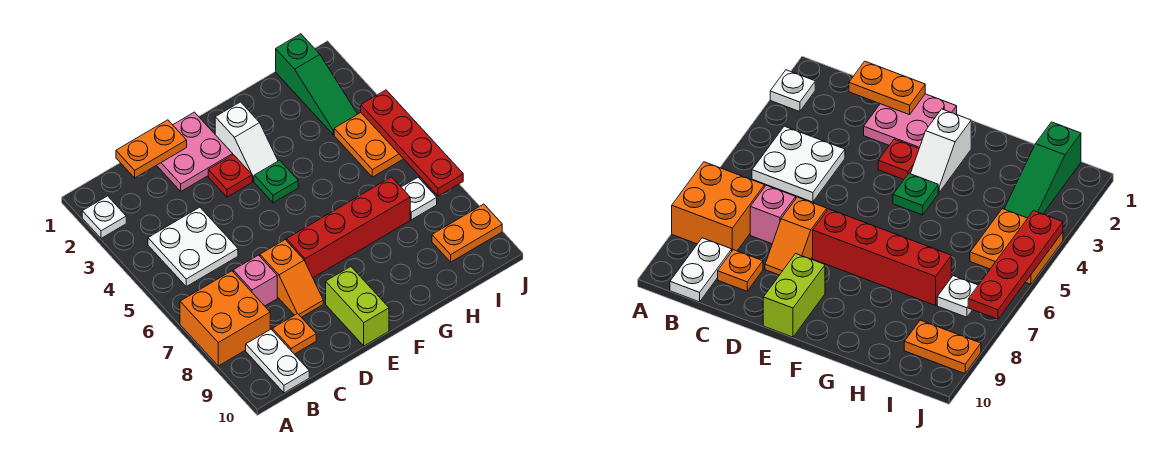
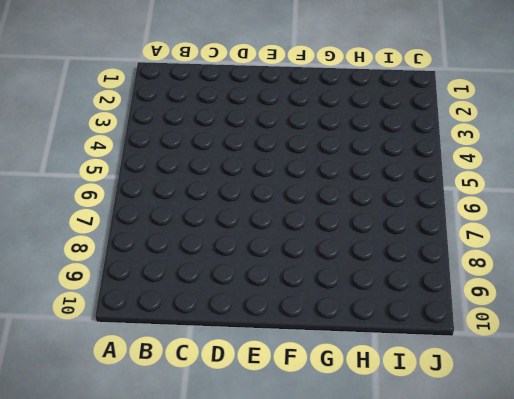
none -> white 1x1 plate [82,196,126,238]
none -> orange 2x2 brick [180,271,270,366]
none -> white 2x2 plate [148,207,238,286]

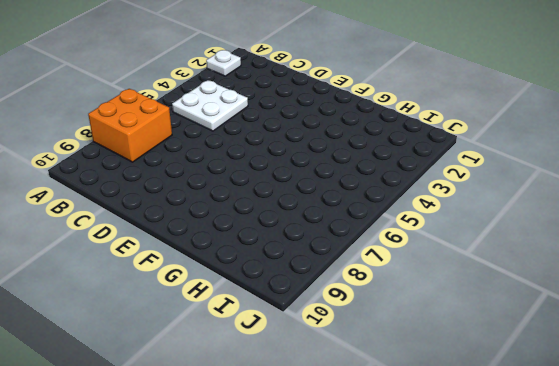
none -> white 1x2 plate [246,329,309,393]
none -> pink 1x1 brick [233,255,277,306]
none -> orange 1x1 plate [272,314,316,354]

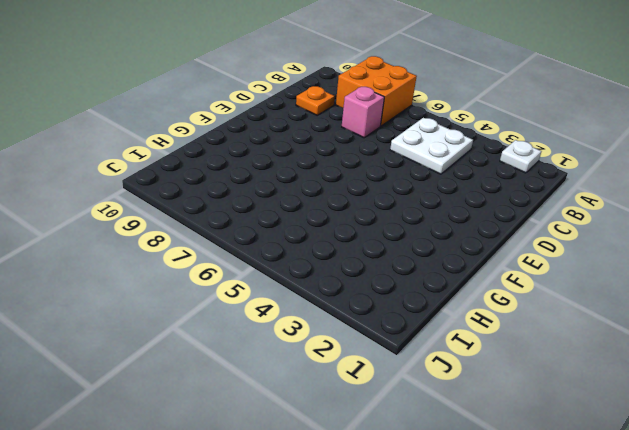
none -> white 1x2 plate [246,329,309,393]
none -> pink 2x2 plate [157,112,233,191]
none -> orange 1x2 slope [260,240,323,317]

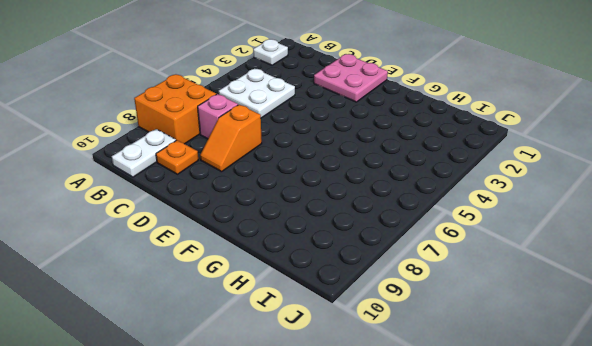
none -> red 1x1 plate [208,155,252,197]
none -> red 1x4 brick [286,177,410,278]
none -> lime 1x2 brick [326,267,389,346]

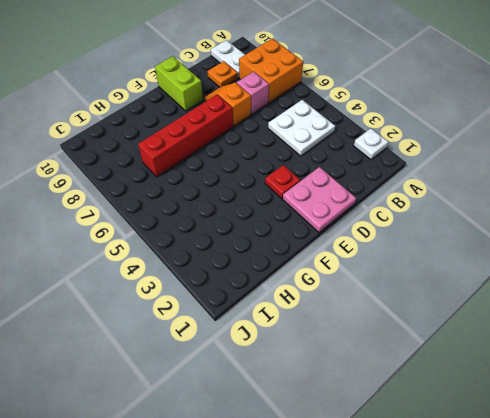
none -> white 1x2 slope [215,102,278,182]
none -> green 1x1 plate [254,160,298,203]
none -> green 1x3 slope [276,34,357,135]

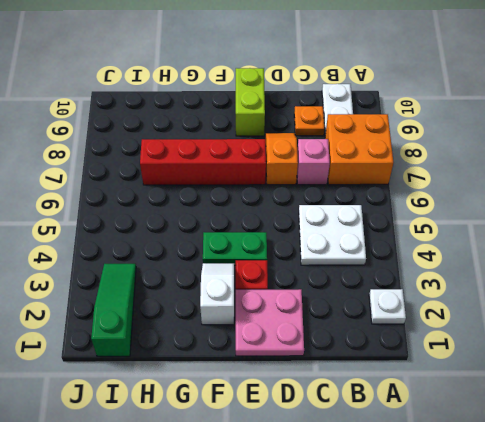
green 1x2 plate [203,232,267,265] -> green 1x1 plate [254,160,298,203]
none -> orange 2x2 plate [334,113,403,177]
none -> white 1x1 plate [401,177,437,220]
none -> orange 1x2 plate [432,204,502,262]

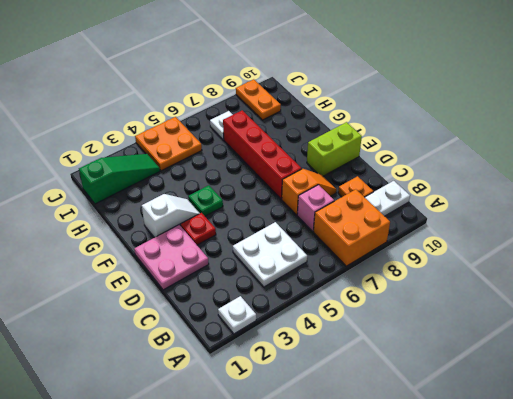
none -> orange 1x2 plate [116,120,187,178]
none -> red 1x4 plate [361,90,463,196]

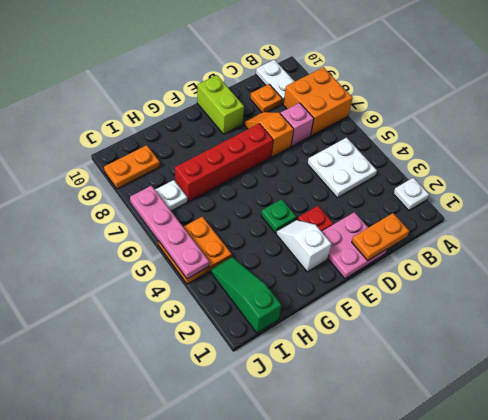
pink 1x4 plate [130,186,209,279] -> red 1x4 plate [361,90,463,196]

